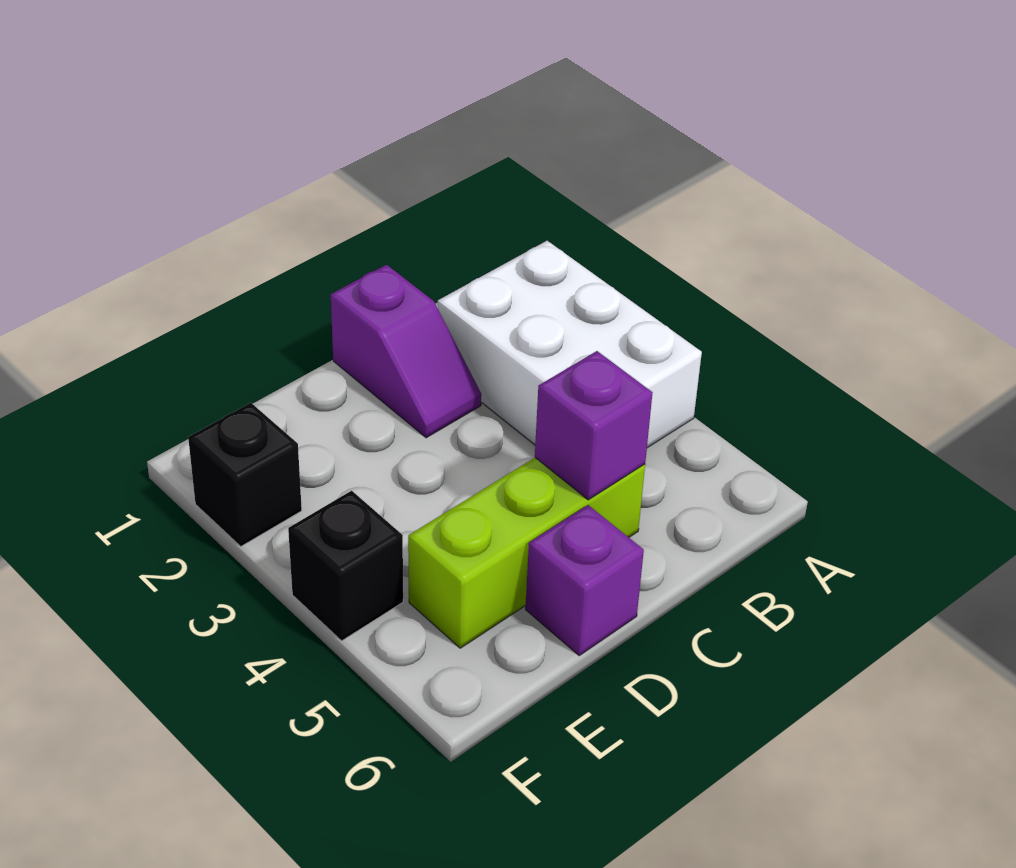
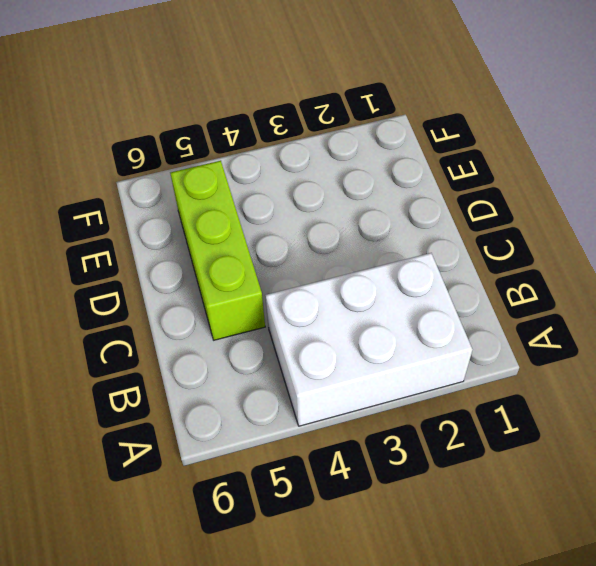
none -> purple 1x2 slope [331,265,481,438]
none -> purple 1x1 brick [525,505,644,655]

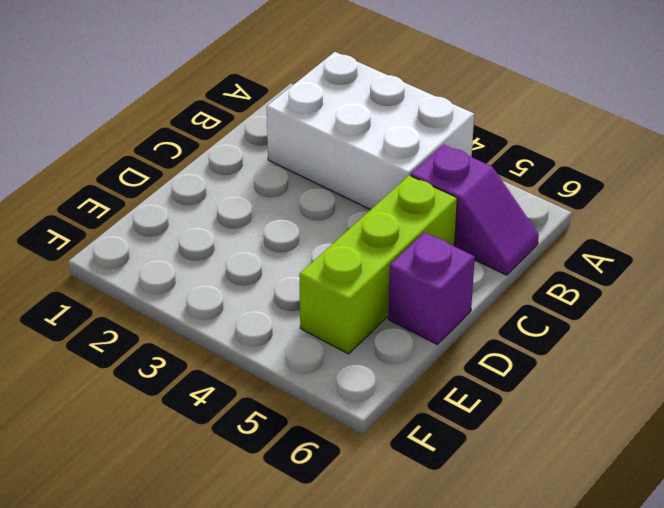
purple 1x2 slope [411,145,539,275] -> purple 1x2 slope moved to [331,265,481,438]
none -> black 1x1 brick [188,403,302,546]
none -> black 1x1 brick [288,491,403,641]

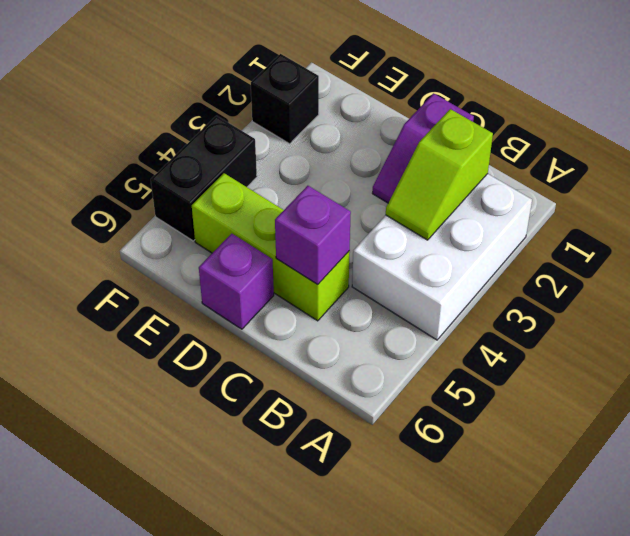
lime 1x2 slope [386,109,493,240] -> none
black 1x2 brick [151,116,257,241] -> black 1x1 brick [288,491,403,641]

